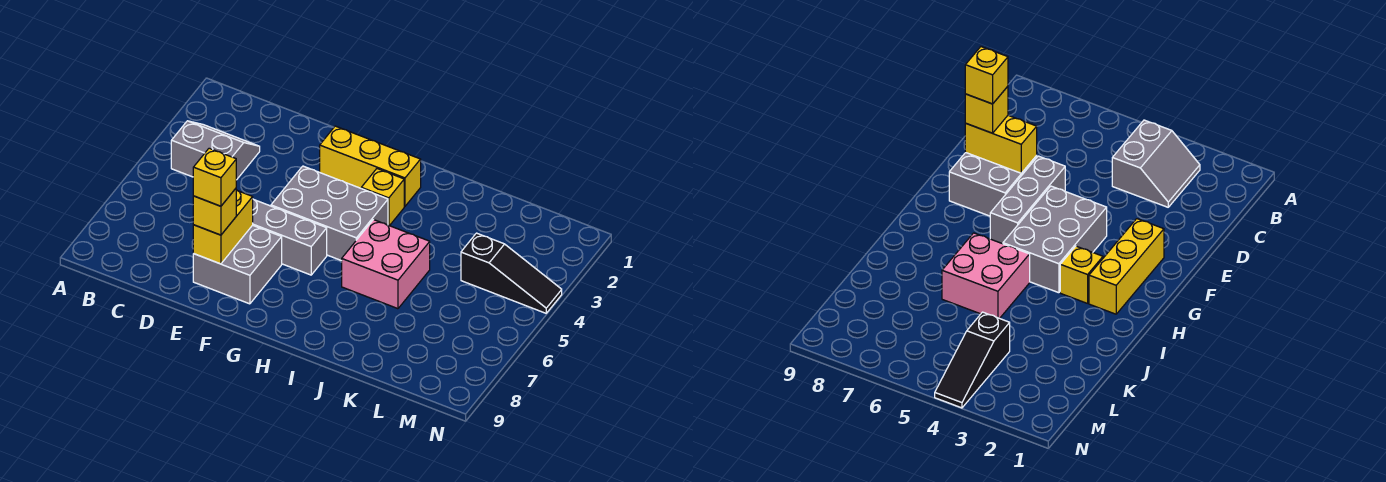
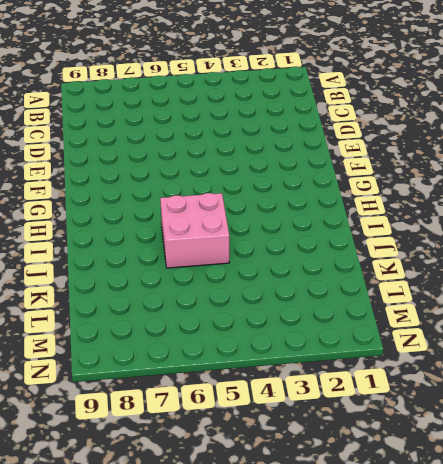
none -> grey 2x2 slope [171,121,260,180]
none -> grey 1x3 brick [253,199,327,275]

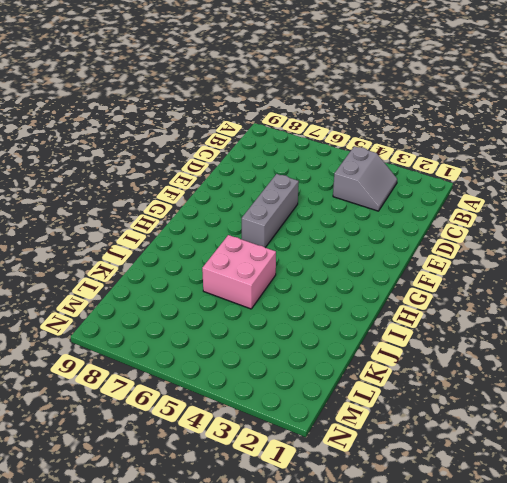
none -> grey 2x2 brick [193,225,282,304]
none -> yellow 1x3 brick [320,126,421,206]

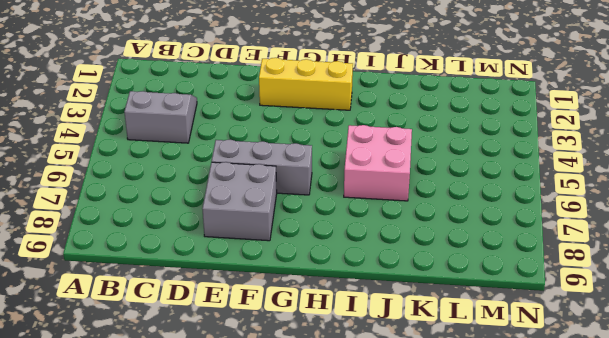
none -> grey 2x3 brick [271,166,388,261]
none -> yellow 1x1 brick [361,169,404,226]

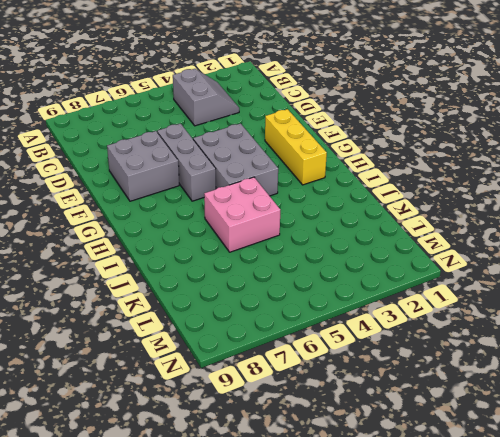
none -> yellow 1x1 brick [361,169,404,226]
none -> black 1x3 slope [461,233,562,313]

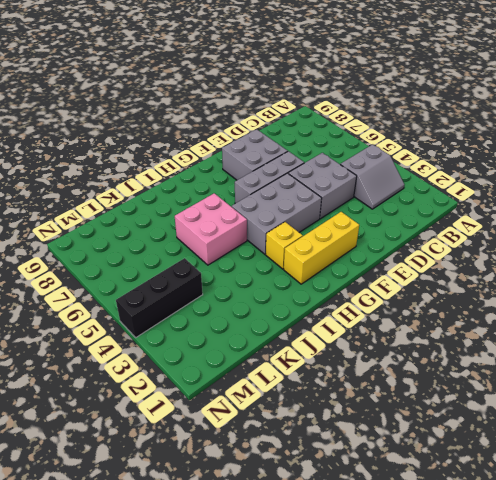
grey 2x2 brick [288,153,357,219] -> none
black 1x3 brick [116,258,203,337] -> black 1x3 slope [461,233,562,313]
none -> yellow 1x2 brick [193,190,253,264]
none -> yellow 1x1 brick [193,189,236,235]

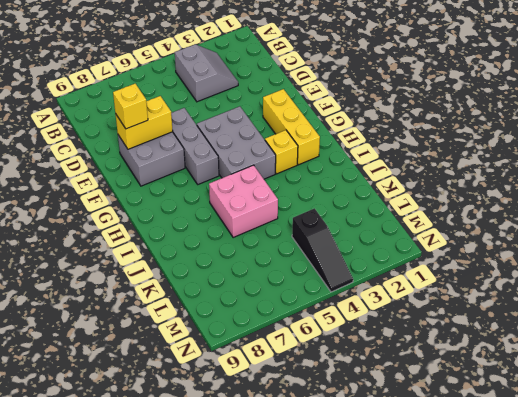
none -> yellow 1x1 brick [193,148,236,206]

